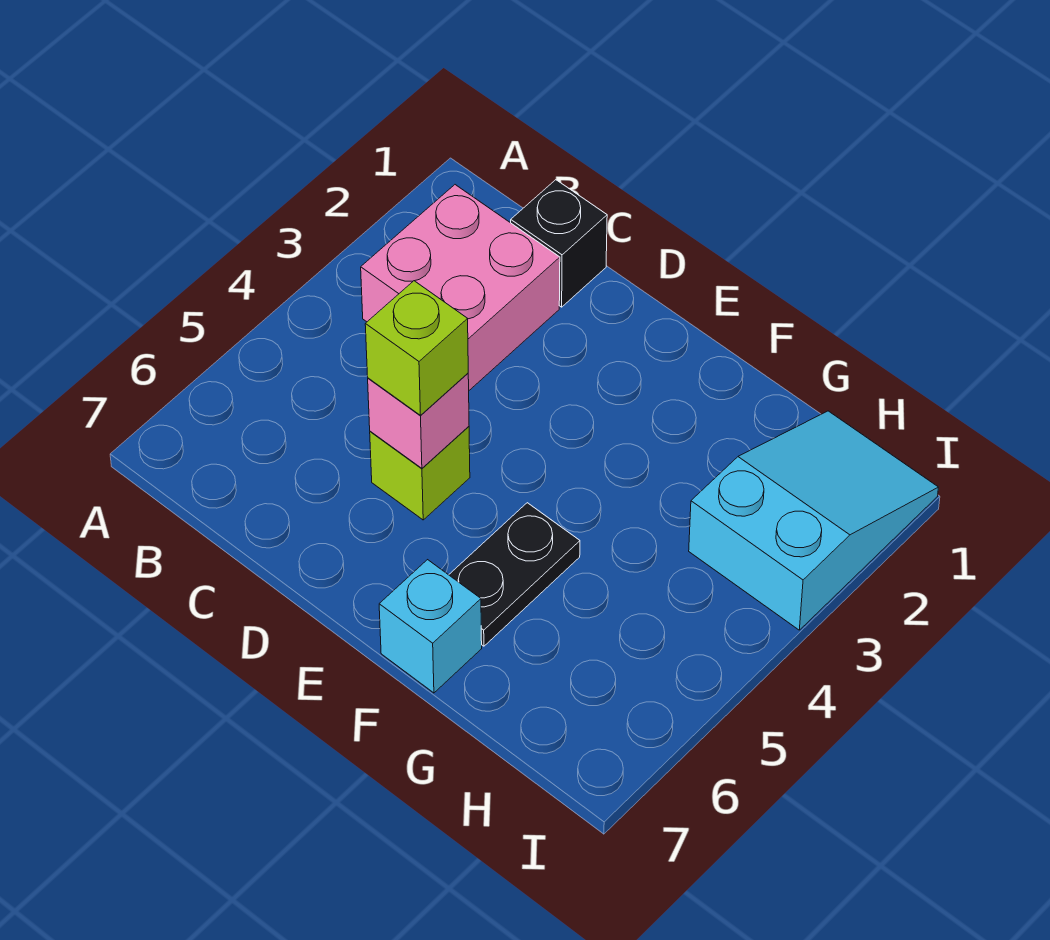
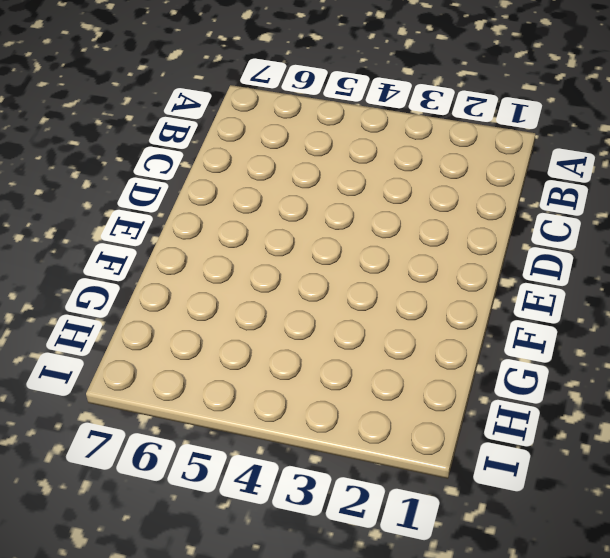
none -> pink 2x2 brick [361,185,560,390]
none -> black 1x1 brick [511,180,607,307]

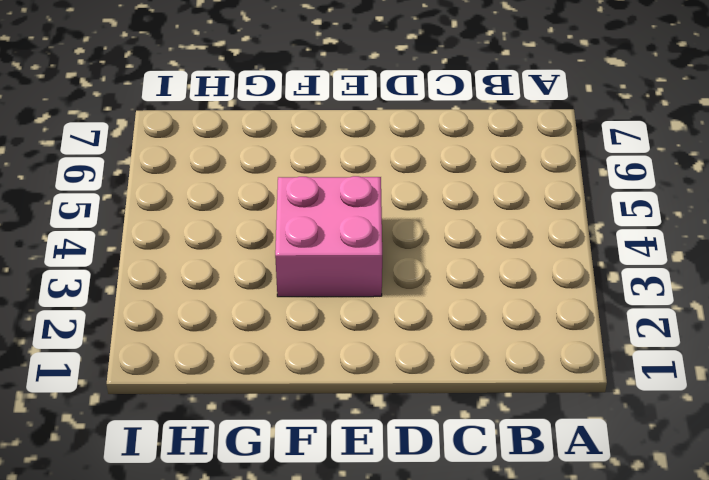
pink 2x2 brick [275,176,382,297] -> pink 2x2 brick moved to [361,185,560,390]
none -> black 1x1 brick [511,180,607,307]
none -> lime 1x1 brick [370,427,470,520]

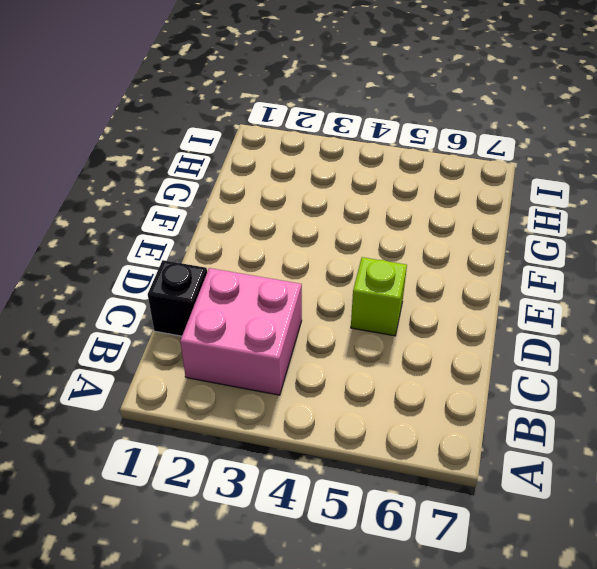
none -> black 1x2 plate [449,503,580,646]
none -> cyan 1x1 brick [379,560,482,693]

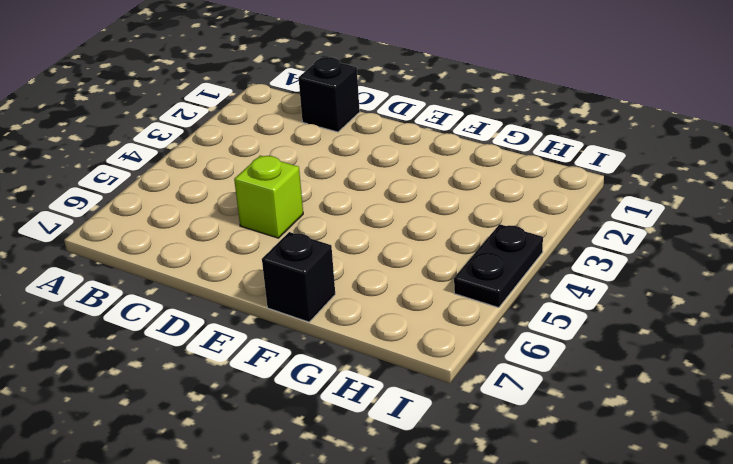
black 1x1 brick [262,232,335,322] -> cyan 1x1 brick [379,560,482,693]
black 1x2 plate [454,224,543,308] -> black 1x2 plate moved to [449,503,580,646]
none -> pink 2x2 brick [361,185,560,390]
none -> cyan 2x3 slope [689,411,939,630]

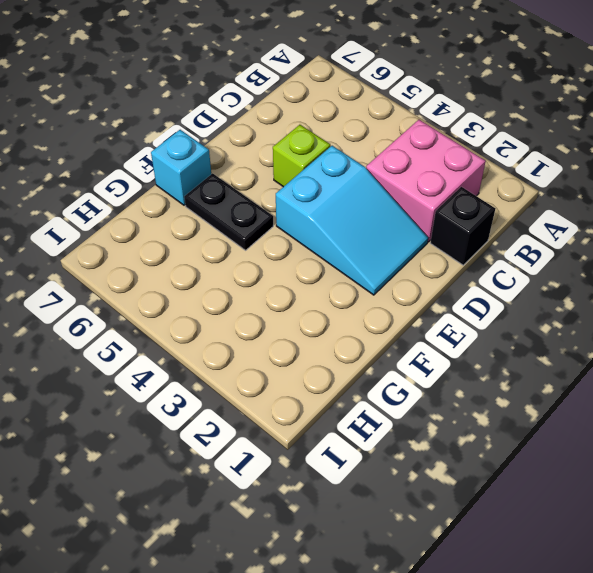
cyan 2x3 slope [276,146,428,295] -> cyan 2x3 slope moved to [689,411,939,630]
none -> pink 1x1 brick [368,373,469,468]
none -> lime 1x1 brick [365,281,468,415]

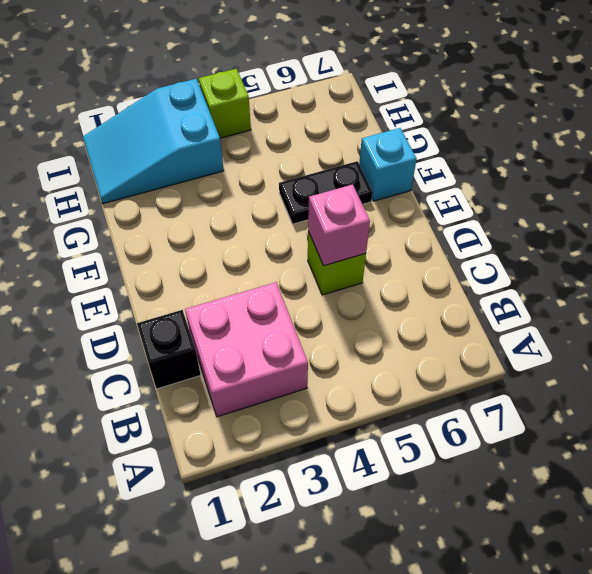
lime 1x1 brick [199,69,251,138] -> lime 1x1 brick moved to [365,281,468,415]

